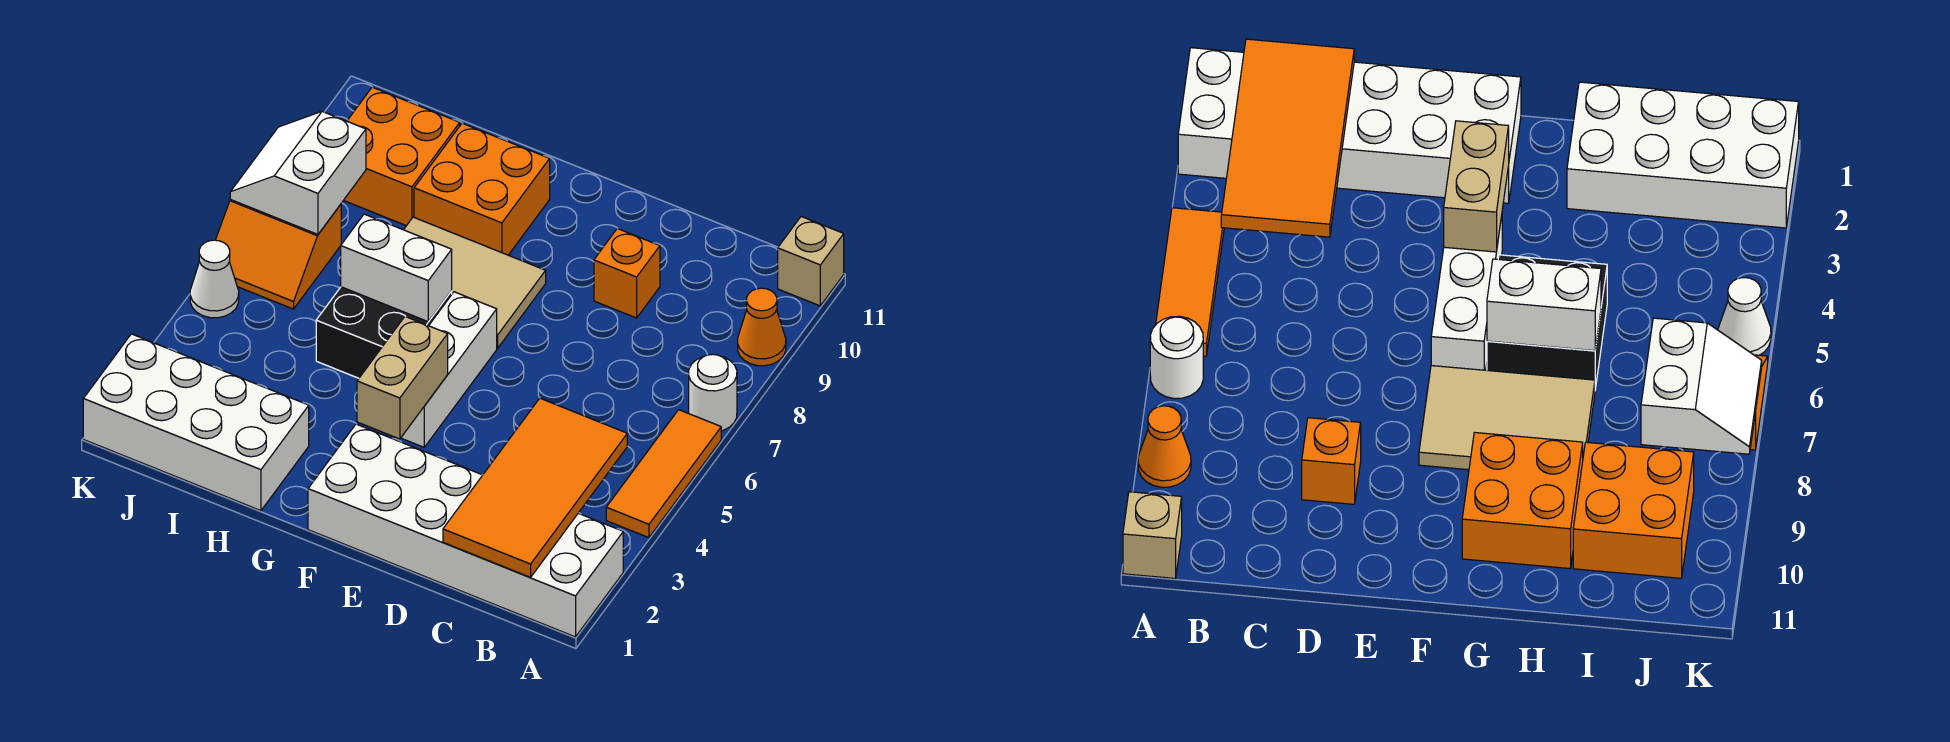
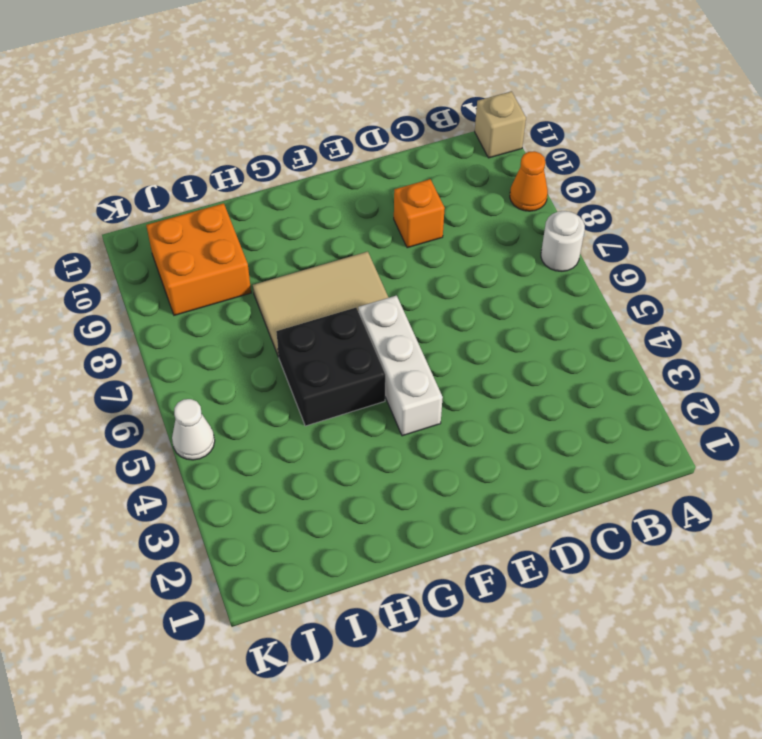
none -> white 2x6 brick [308,424,623,637]
none -> orange 1x3 tile [606,410,721,538]
none -> orange 2x2 brick [414,123,550,255]

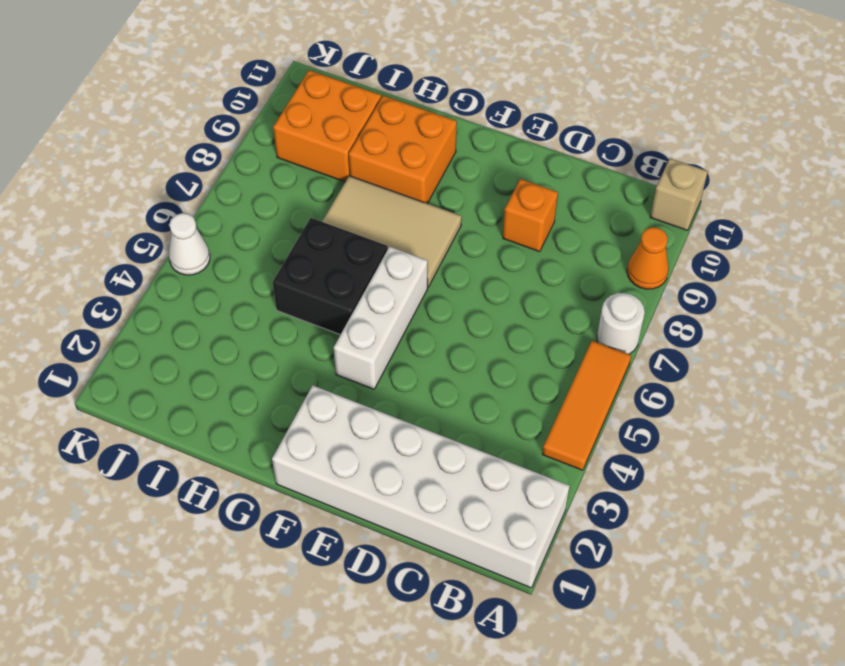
none -> white 2x4 brick [83,334,309,511]
none -> orange 2x2 slope [216,200,341,309]
none -> orange 2x4 tile [443,398,627,577]

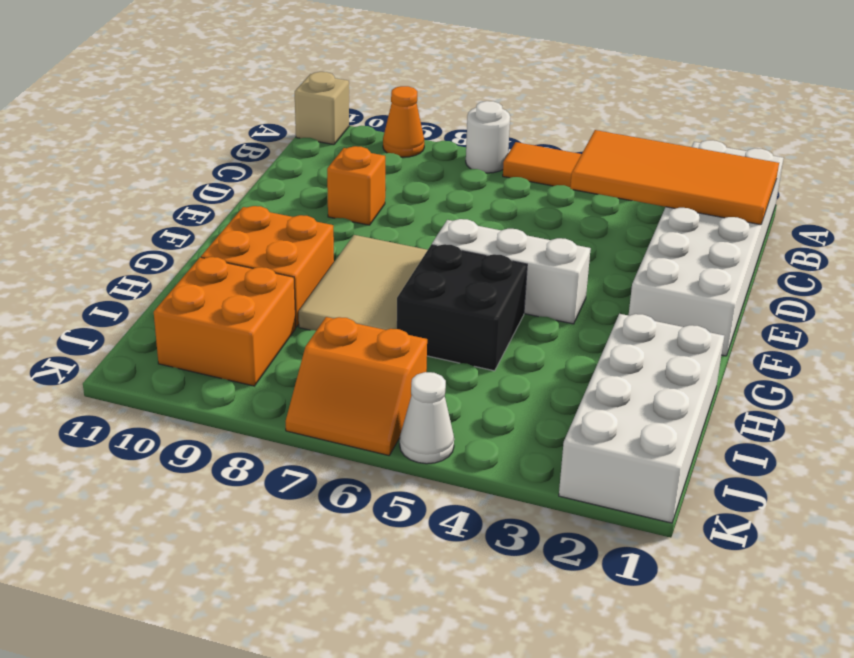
orange 2x2 slope [286,317,427,455] -> orange 2x2 slope turned to [216,200,341,309]
none -> tan 1x2 brick [357,316,448,439]
none -> white 1x2 brick [341,214,452,322]
none -> white 2x2 slope [230,112,366,234]

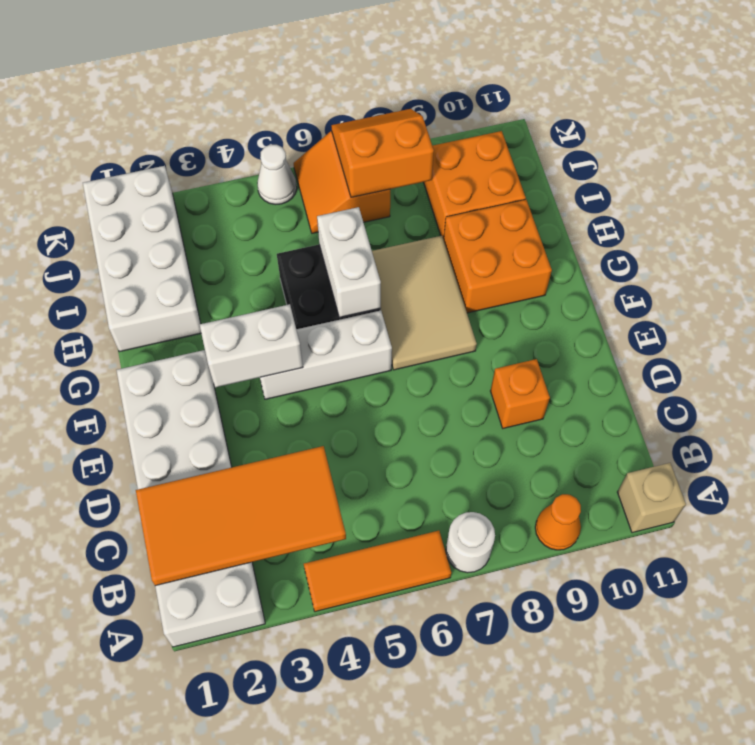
white 1x2 brick [200,304,303,387] -> tan 1x2 brick [357,316,448,439]
orange 2x2 slope [331,109,434,197] -> white 2x2 slope [230,112,366,234]

